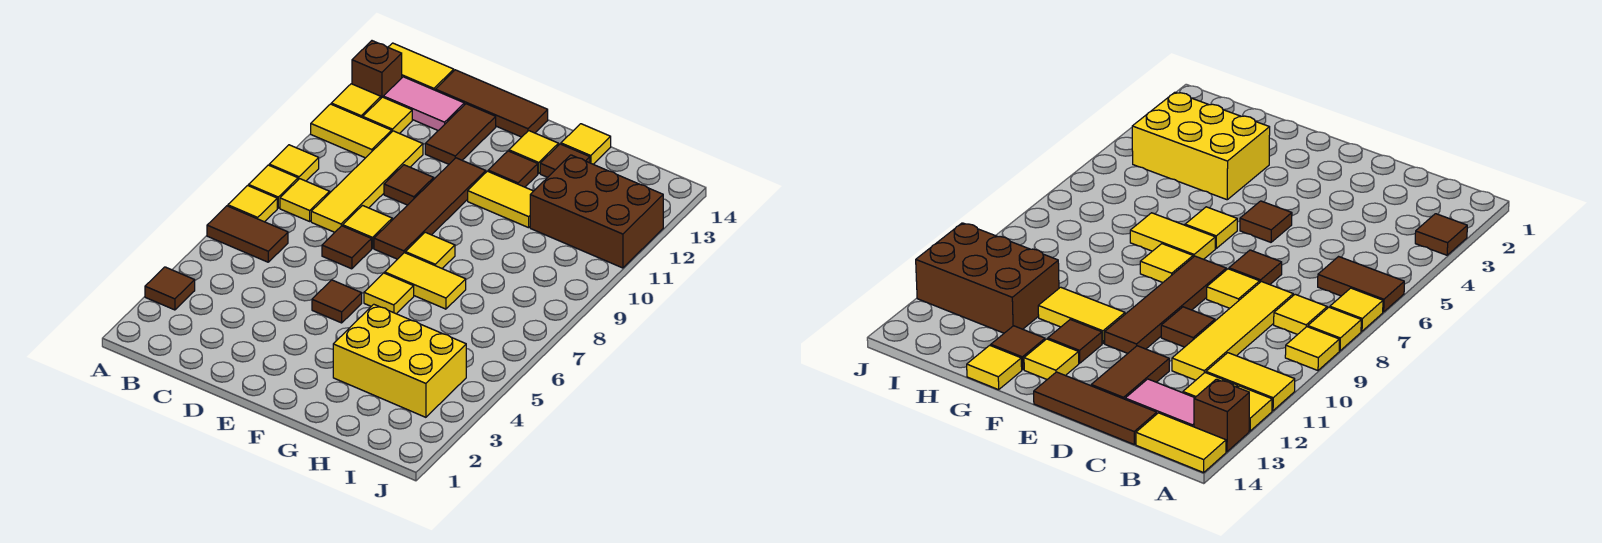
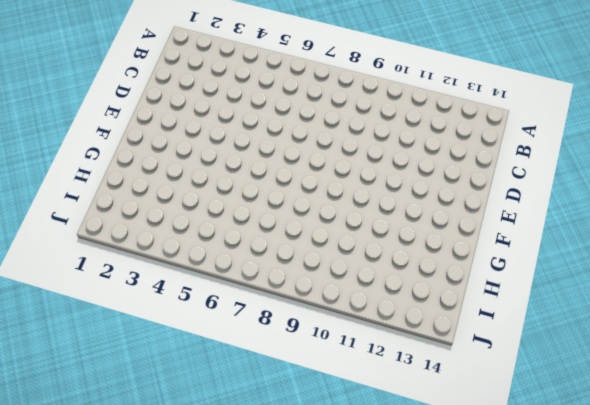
none -> brown 1x1 tile [145,267,195,310]
none -> brown 1x2 tile [207,206,288,262]
none -> yellow 1x1 tile [228,186,277,222]
none -> yellow 1x1 tile [249,165,298,208]

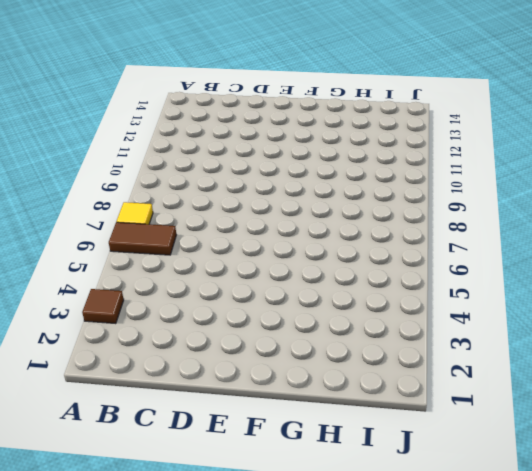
none -> yellow 1x1 tile [249,165,298,208]
none -> yellow 1x1 tile [269,145,319,181]
none -> yellow 1x2 tile [311,104,392,158]
none -> yellow 1x1 tile [331,84,381,118]

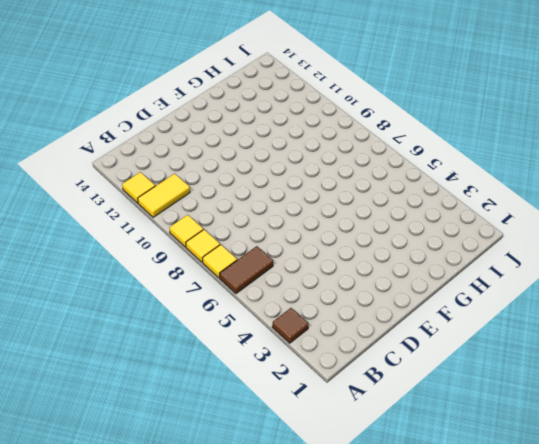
none -> brown 1x1 brick [352,41,402,98]
none -> yellow 1x2 tile [388,43,454,90]
none -> yellow 1x1 tile [280,179,330,221]
none -> yellow 1x1 tile [363,97,412,134]

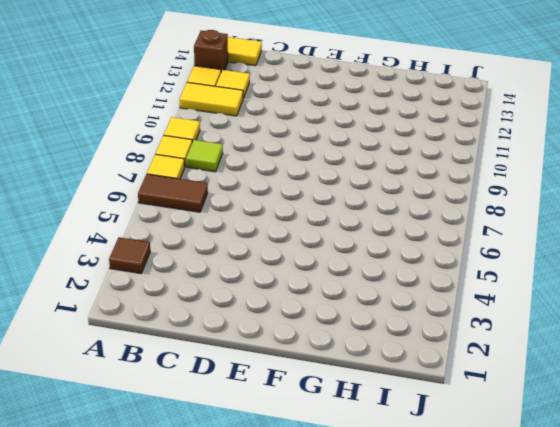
lime 1x1 tile [186,140,223,172] -> yellow 1x1 tile [280,179,330,221]
none -> pink 1x2 tile [383,77,464,130]
none -> yellow 1x4 tile [311,131,423,232]
none -> brown 1x3 tile [435,70,548,137]
none -> brown 1x1 tile [322,226,372,269]

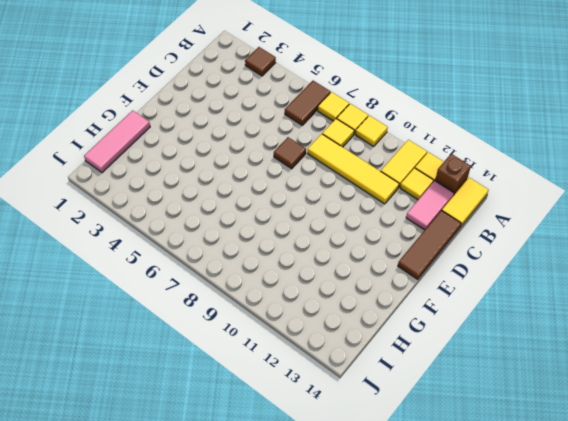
pink 1x3 tile [84,110,150,173] -> none
none -> yellow 1x1 tile [343,206,392,248]
none -> brown 1x1 tile [384,165,434,205]
none -> brown 1x2 tile [425,104,496,164]
none -> brown 1x1 tile [312,280,362,323]

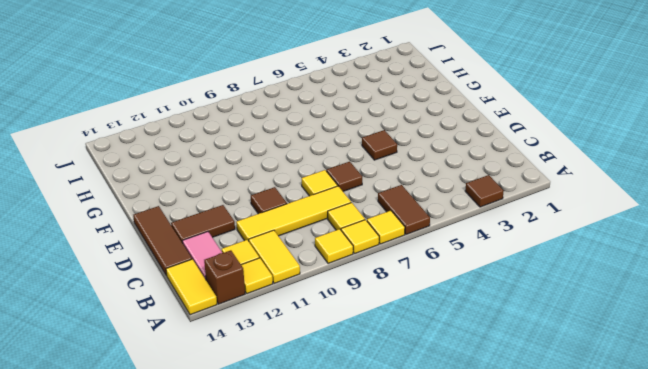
none -> brown 1x4 tile [374,158,486,259]
none -> yellow 1x1 tile [364,273,414,314]
none -> yellow 1x2 tile [385,253,466,309]
none -> yellow 1x1 tile [405,232,455,268]

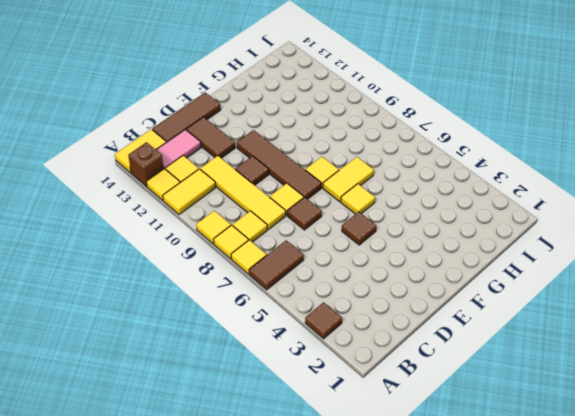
none -> yellow 1x2 tile [468,171,533,228]
none -> brown 1x1 tile [488,151,538,187]
none -> yellow 1x1 tile [509,131,558,173]
none -> yellow 2x3 brick [333,304,466,417]

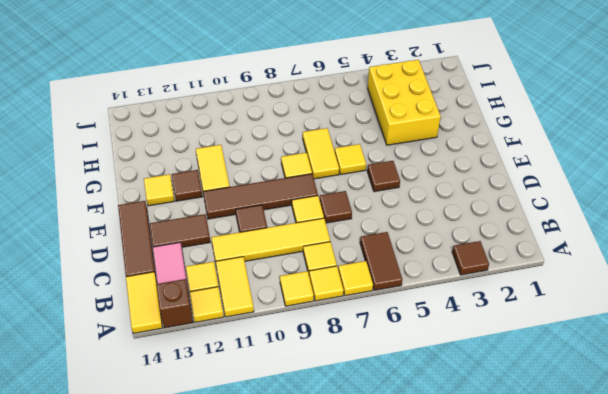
none -> brown 1x1 tile [540,144,590,177]
none -> yellow 1x1 tile [561,124,611,164]
none -> brown 2x3 brick [530,155,663,268]

